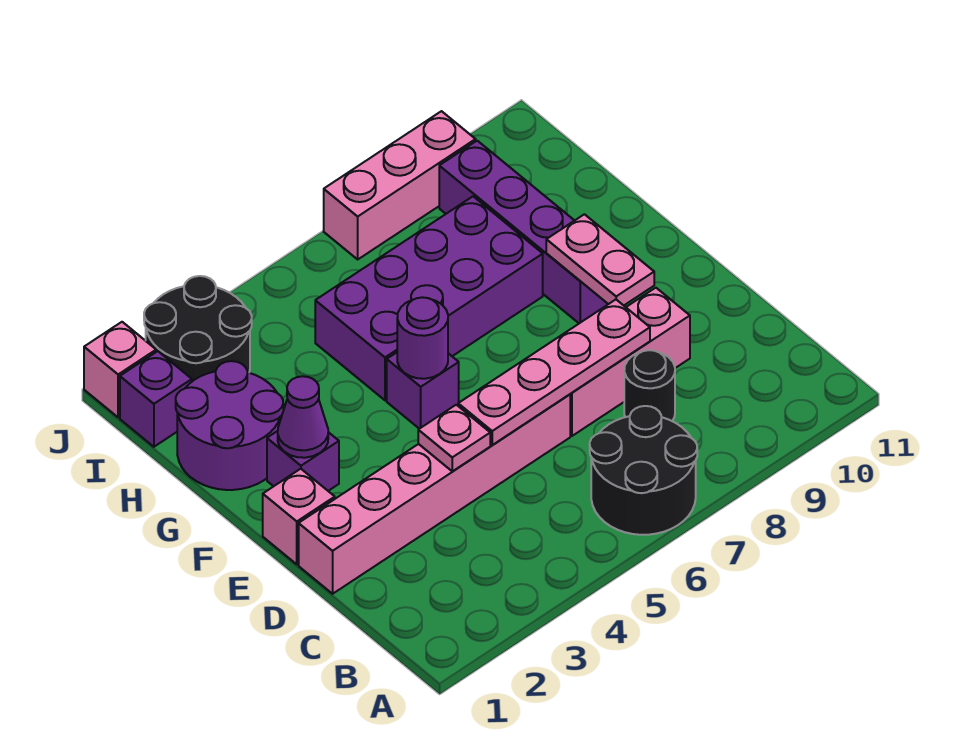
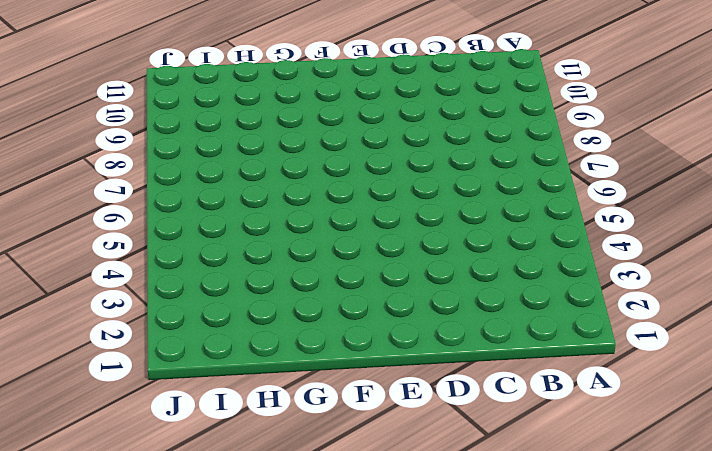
none -> black 2x2 round brick [590,406,697,535]
none -> black 1x1 round brick [624,350,675,421]
none -> pink 1x6 brick [299,394,570,594]

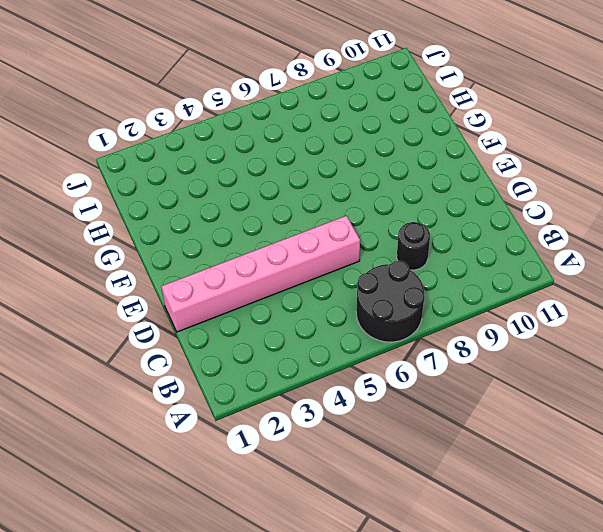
none -> pink 1x3 brick [570,288,690,436]
none -> pink 1x1 brick [263,469,335,564]
none -> purple 1x1 brick [267,431,339,491]

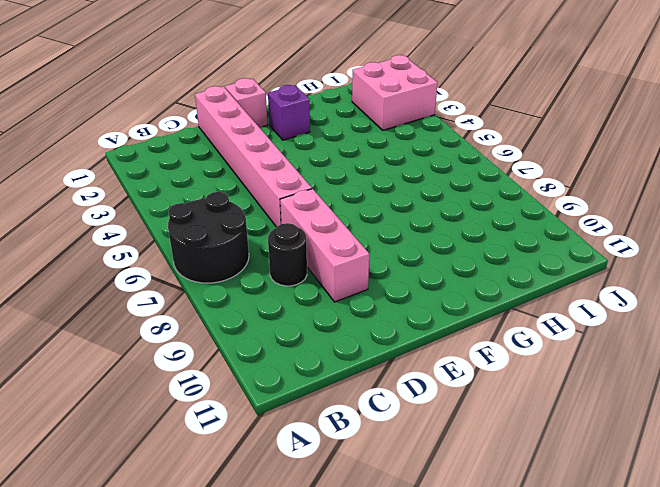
pink 2x2 brick [352,55,438,130] -> black 2x2 round brick [144,276,252,381]
none -> purple 1x1 brick [387,353,459,429]
none -> purple 1x4 brick [439,141,608,323]
none -> purple 2x2 round brick [176,361,283,490]

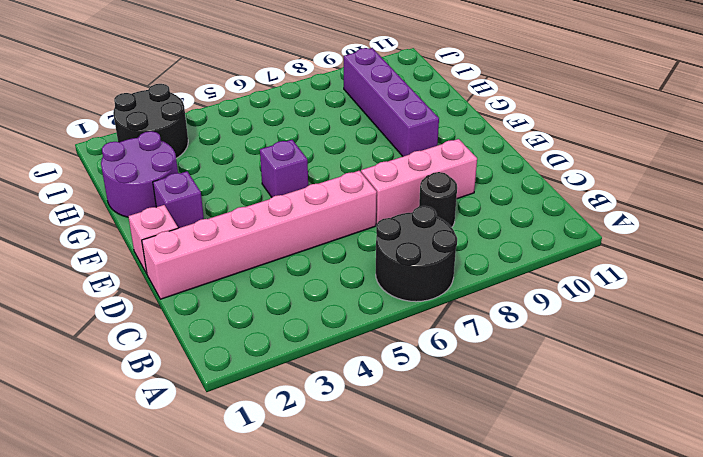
none -> purple 2x4 brick [315,197,543,400]
none -> purple 1x1 brick [120,351,192,447]
none -> pink 1x1 brick [84,322,156,417]

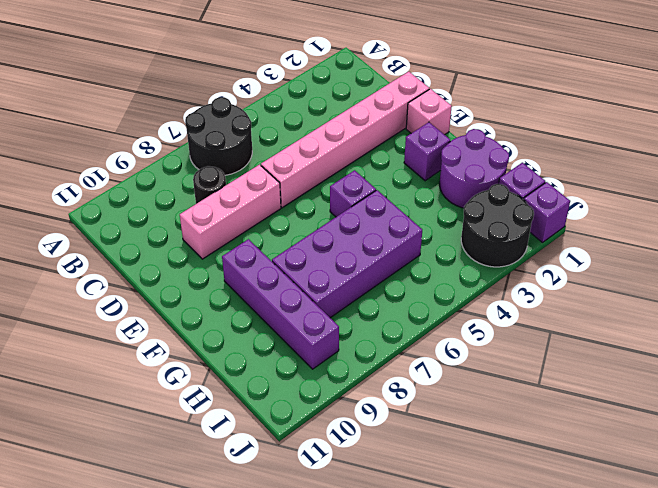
purple 1x1 brick [524,182,570,243] -> pink 1x1 brick [84,322,156,417]
none -> pink 1x3 brick [324,111,476,259]
none -> pink 1x1 plate [418,405,490,472]
none -> pink 1x4 plate [458,300,650,445]

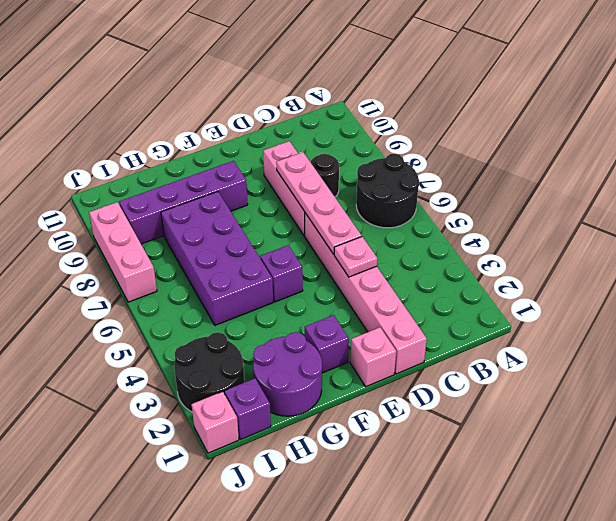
none -> pink 1x2 plate [546,214,654,305]
none -> purple 1x1 cone [278,376,328,458]
none -> purple 1x1 round brick [397,297,448,379]

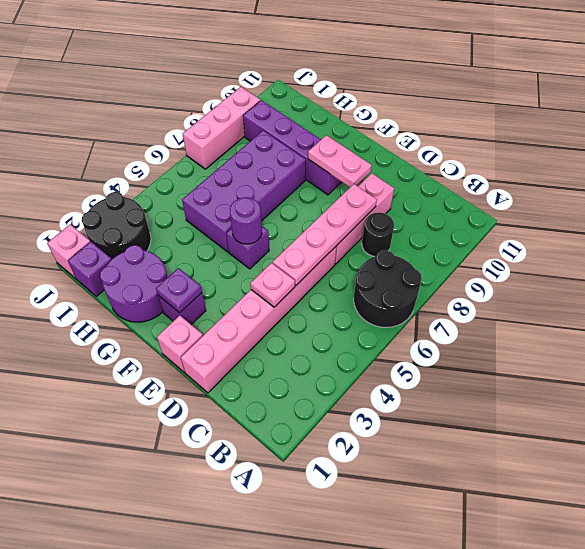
purple 1x1 plate [156,268,202,313] -> purple 1x1 cone [278,376,328,458]

